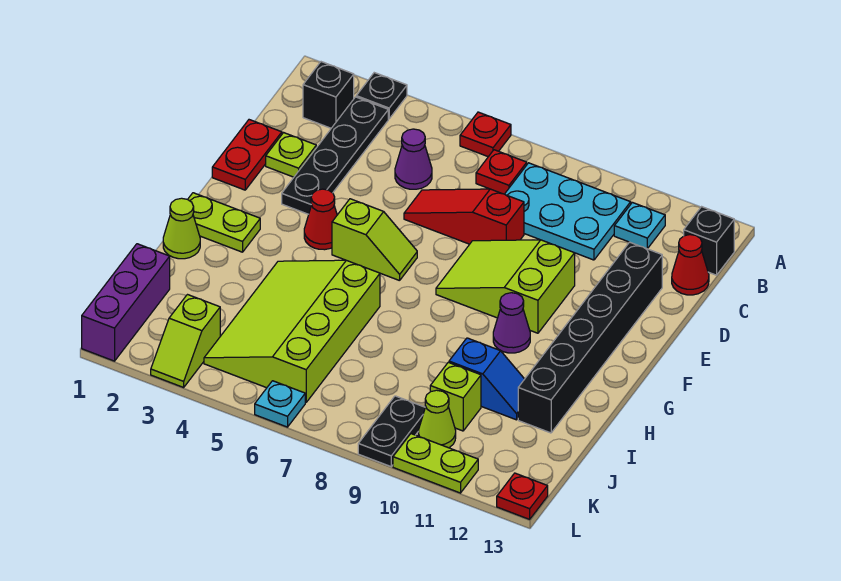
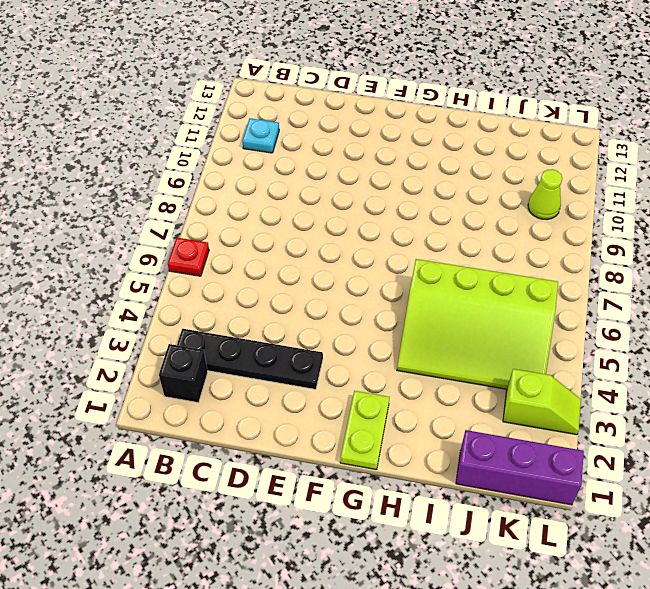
none -> black 1x1 plate [356,73,407,119]
none -> red 1x1 plate [476,150,527,194]
none -> cyan 2x3 plate [505,163,631,260]
none -> black 1x1 brick [684,207,734,275]

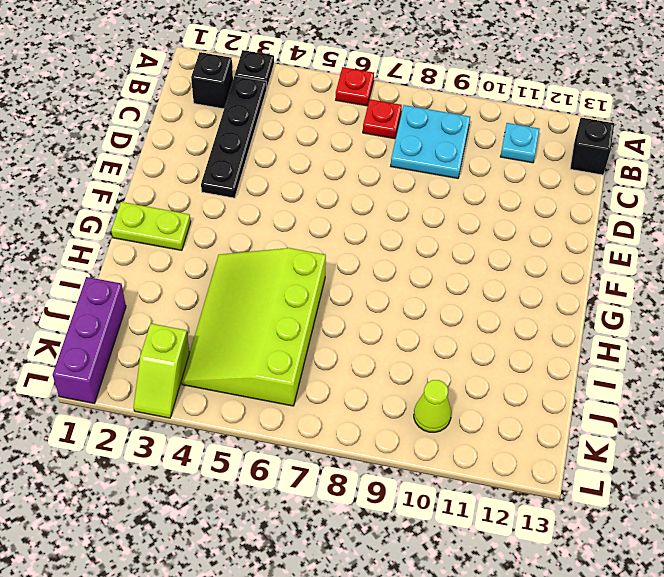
cyan 2x2 plate [391,105,470,178] -> cyan 2x3 plate [505,163,631,260]
none -> purple 1x1 cone [395,129,432,189]
none -> red 1x1 cone [672,235,709,295]
none -> red 1x2 plate [212,120,282,190]
none -> lime 1x1 plate [266,133,316,177]

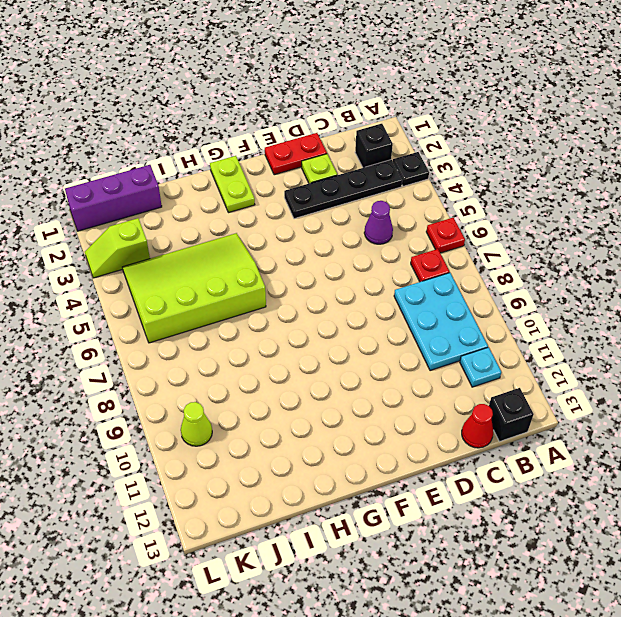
none -> red 1x3 slope [404,189,524,244]
none -> black 1x6 brick [518,242,662,433]
none -> lime 2x3 slope [436,240,575,333]
none -> red 1x1 cone [304,189,337,250]

